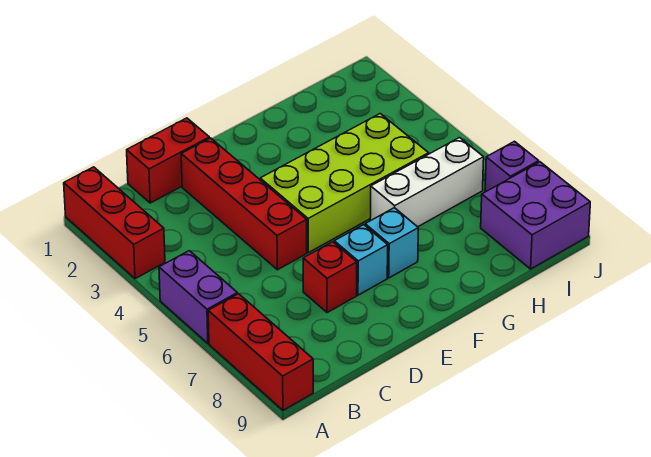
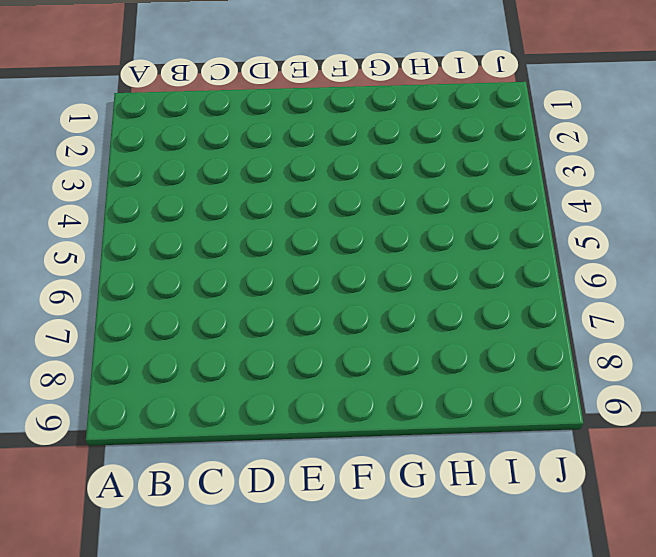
none -> red 1x3 brick [64,167,165,279]
none -> purple 1x2 brick [159,251,237,343]
none -> red 1x3 brick [208,294,313,410]

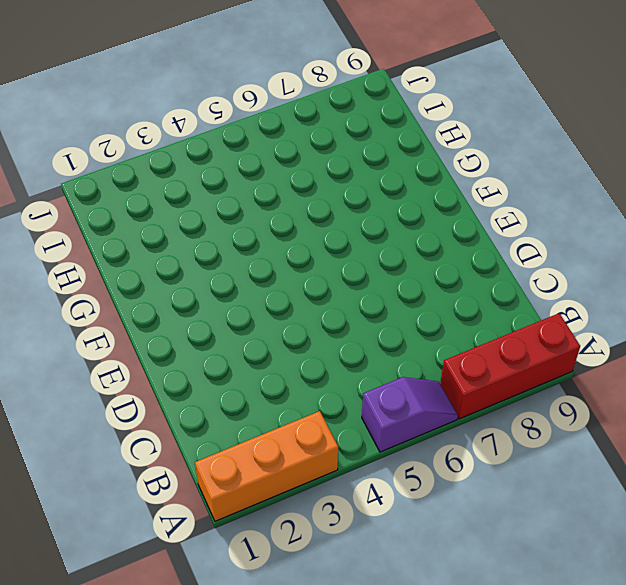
orange 1x3 brick [195,411,338,521] -> red 1x3 brick [64,167,165,279]
purple 1x2 slope [362,377,458,452] -> purple 1x2 brick [159,251,237,343]
none -> red 1x2 brick [127,118,210,203]
none -> red 1x4 brick [181,138,307,270]
none -> red 1x1 brick [303,242,357,313]

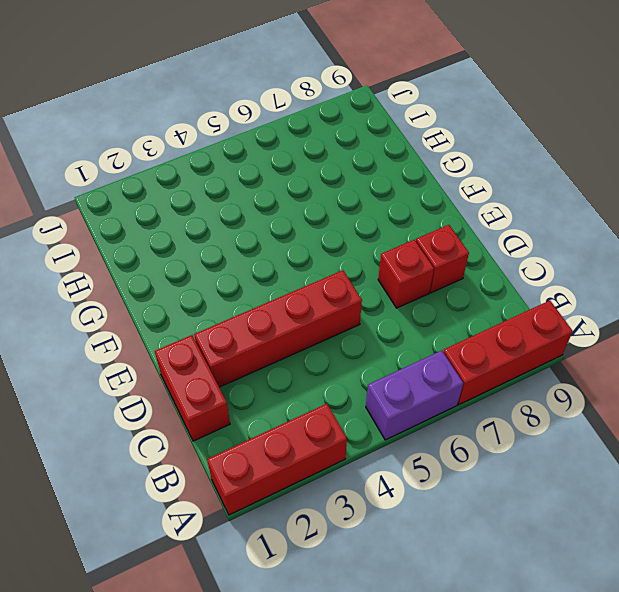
red 1x1 brick [416,225,469,293] -> none
none -> lime 2x4 brick [260,114,429,253]
none -> cyan 1x1 brick [334,225,388,295]
none -> cyan 1x1 brick [365,208,418,278]

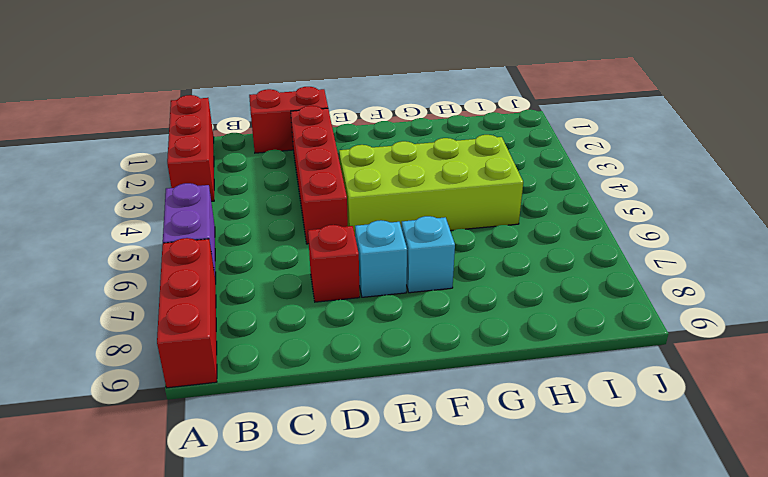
none -> white 1x3 brick [370,138,484,227]
none -> purple 2x2 brick [481,162,590,269]
none -> purple 1x1 brick [485,141,539,191]

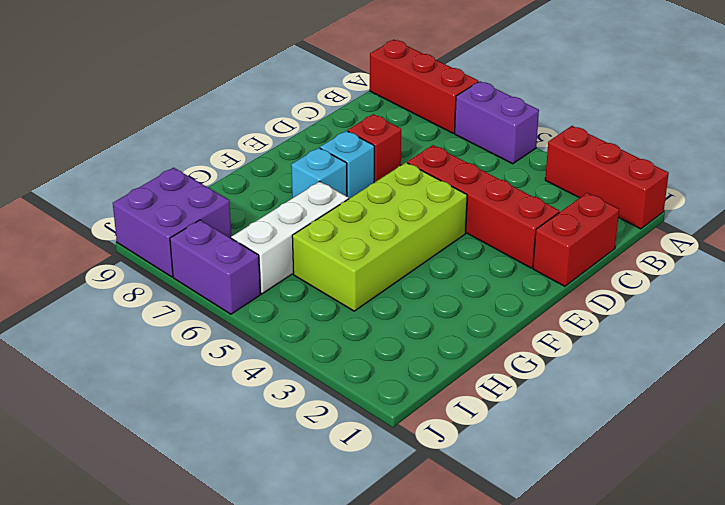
purple 1x2 brick [170,220,260,314] -> purple 1x1 brick [485,141,539,191]

